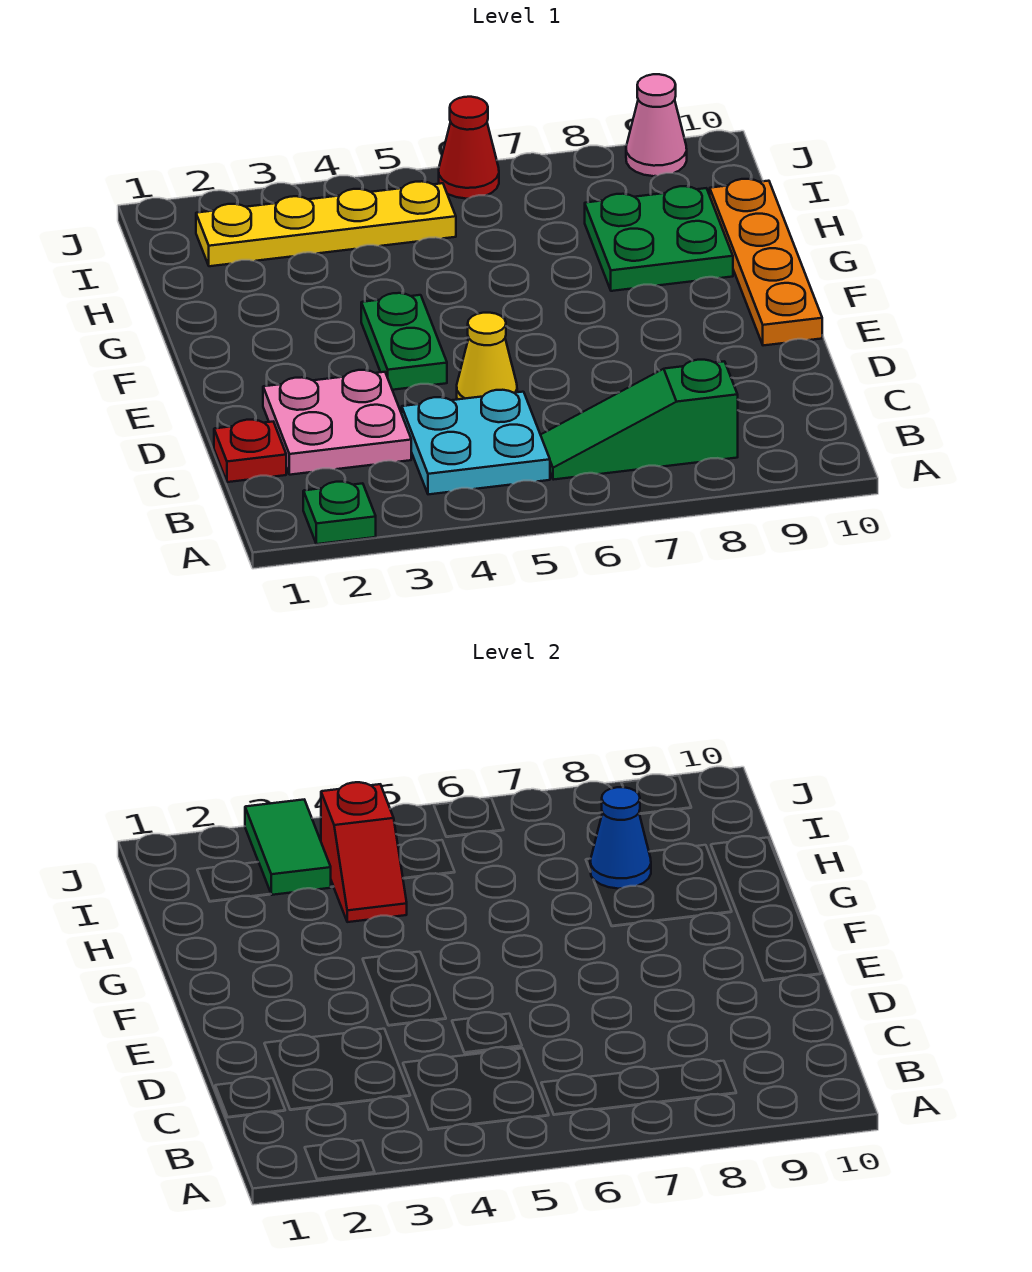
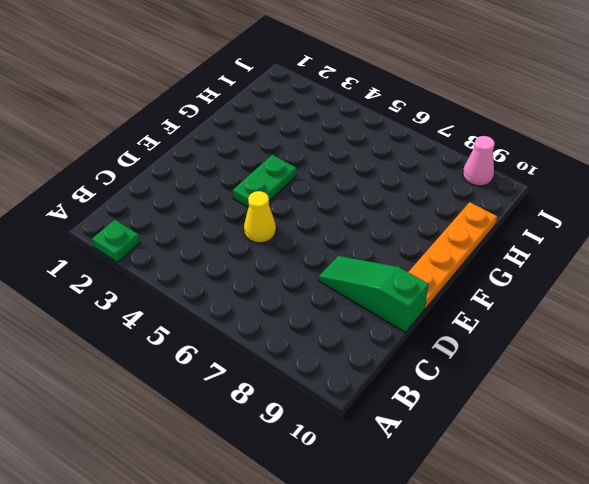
green 1x3 slope [319,256,429,332] -> green 1x3 slope moved to [541,360,738,480]
none -> cyan 2x2 plate [402,390,550,494]
none -> red 1x1 plate [214,420,286,482]
none -> pink 2x2 plate [263,370,411,475]

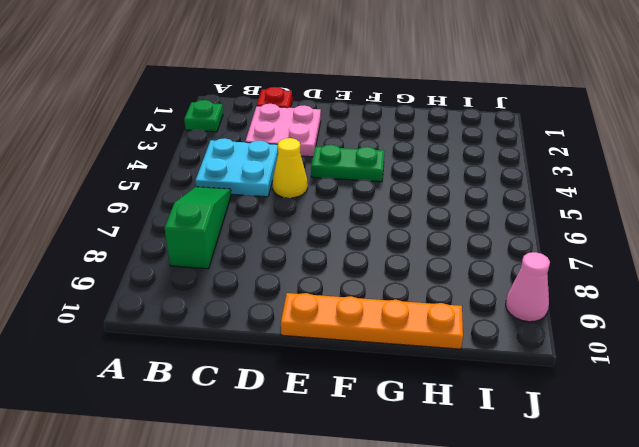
none -> green 2x2 plate [585,186,733,291]
none -> yellow 1x4 plate [196,181,456,266]
none -> red 1x1 cone [439,97,499,199]

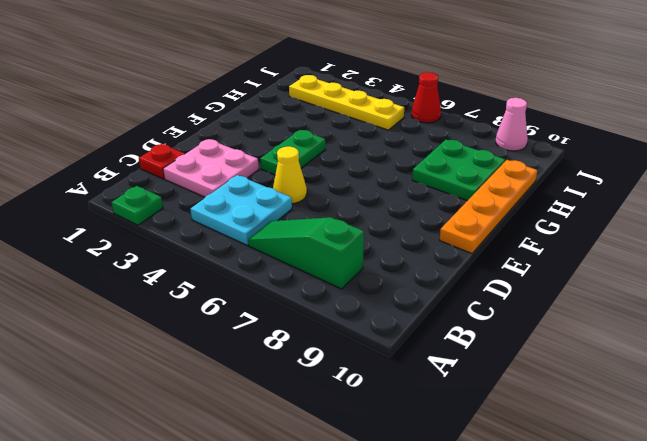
none -> red 1x2 slope [321,782,407,922]
none -> blue 1x1 cone [590,787,651,889]
none -> green 1x2 tile [245,800,331,895]

